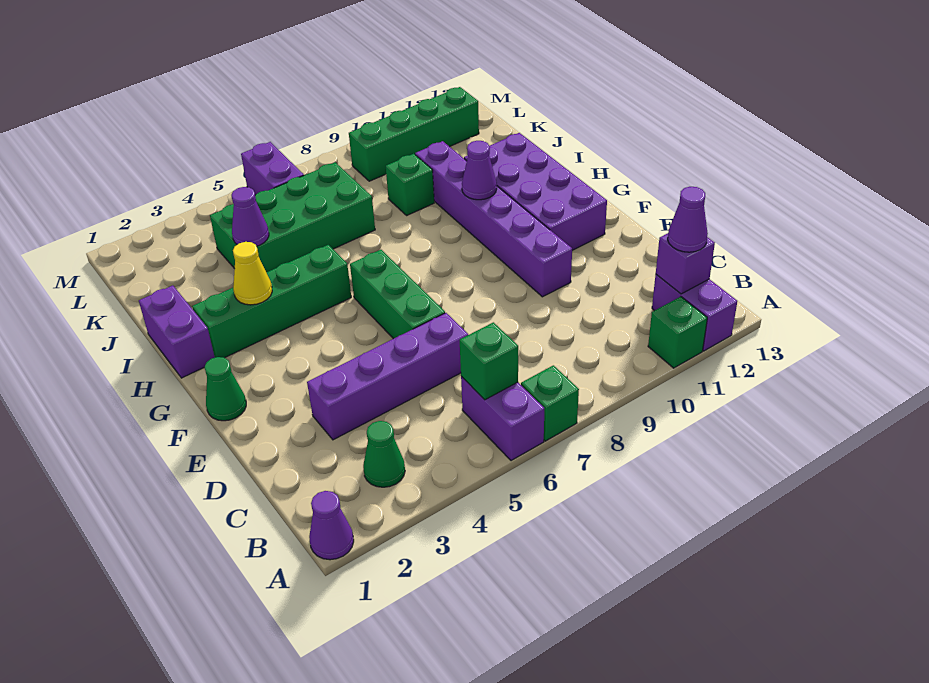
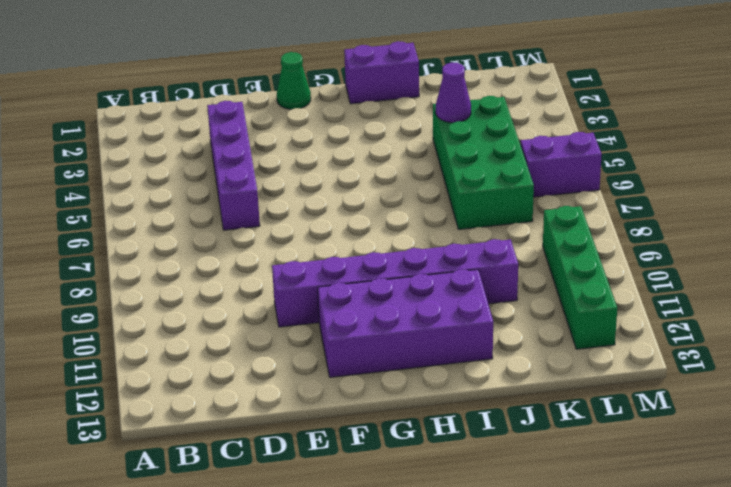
none -> purple 1x1 cone [309,491,354,560]
none -> purple 1x2 brick [461,377,544,461]
none -> green 1x1 brick [521,365,579,441]

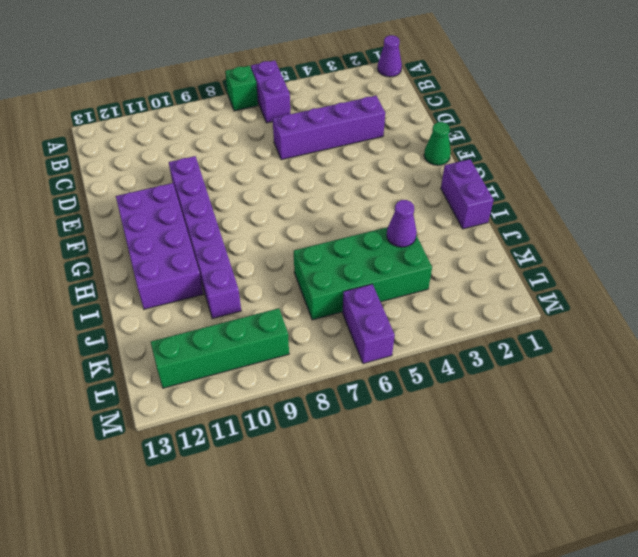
none -> green 1x1 brick [648,297,707,368]
none -> purple 1x2 brick [652,275,737,351]
none -> green 1x1 cone [363,421,405,487]

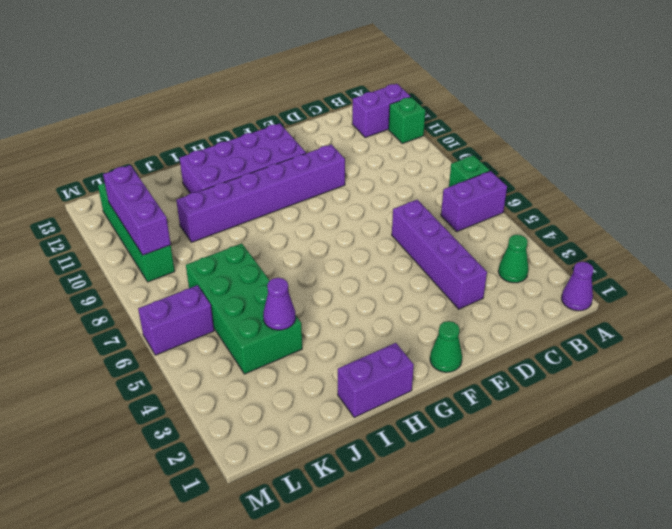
purple 1x3 brick [103,165,171,255] -> none
none -> green 1x3 brick [350,250,445,339]
none -> green 1x4 brick [192,245,351,358]
none -> green 1x1 brick [386,154,434,215]

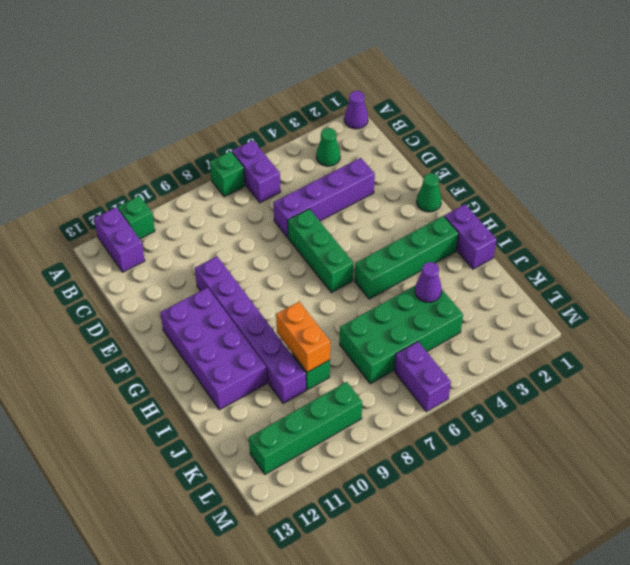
orange 1x2 brick [276,302,330,372] -> none
none -> green 1x1 brick [460,322,518,400]
none -> purple 1x1 brick [656,233,715,294]
none -> yellow 1x1 cone [233,242,272,305]

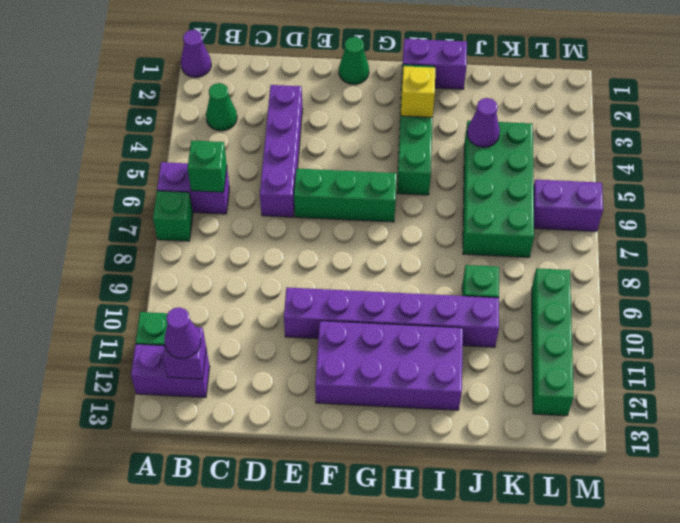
yellow 1x1 brick [401,66,435,117] -> yellow 1x1 cone [233,242,272,305]
none -> purple 1x1 cone [462,141,497,200]

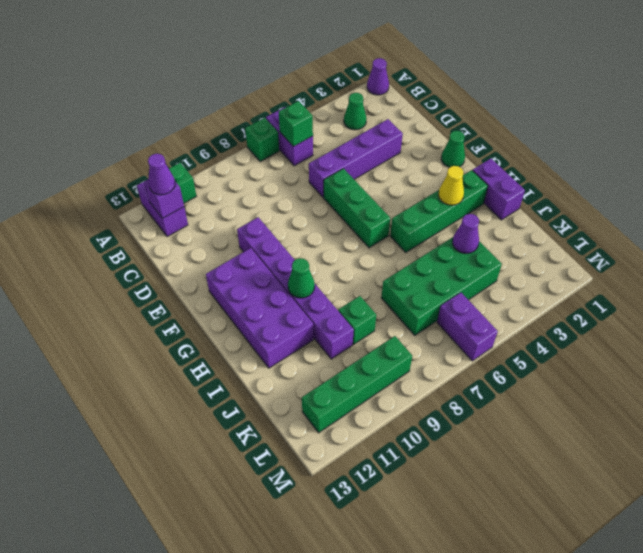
green 1x1 cone [288,258,315,298] -> purple 1x1 cone [462,141,497,200]

